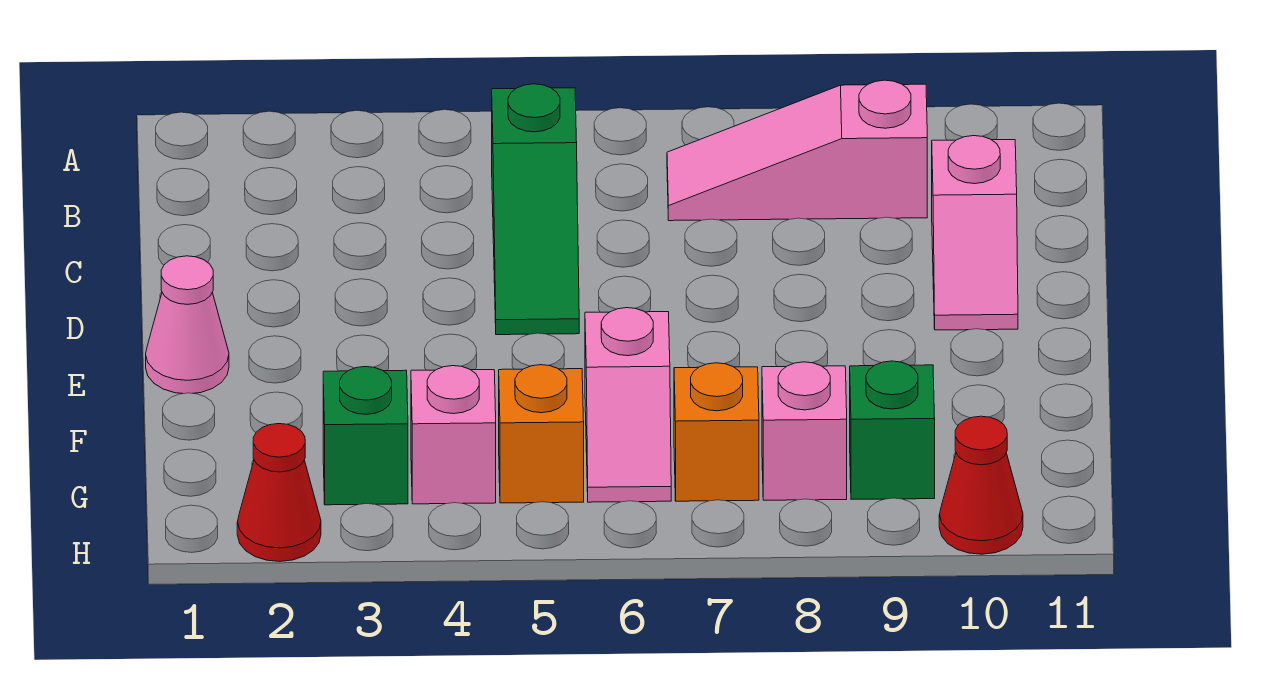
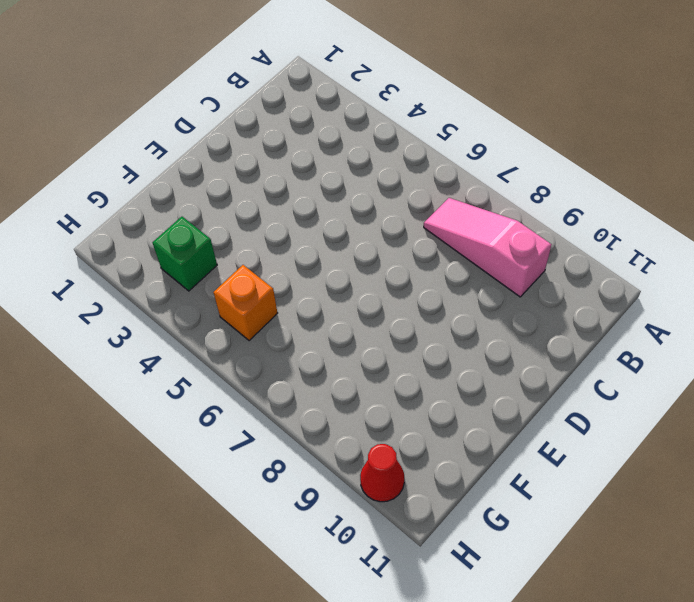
none -> green 1x3 slope [492,84,579,335]
none -> pink 1x2 slope [932,136,1018,330]
none -> pink 1x1 cone [146,256,229,394]

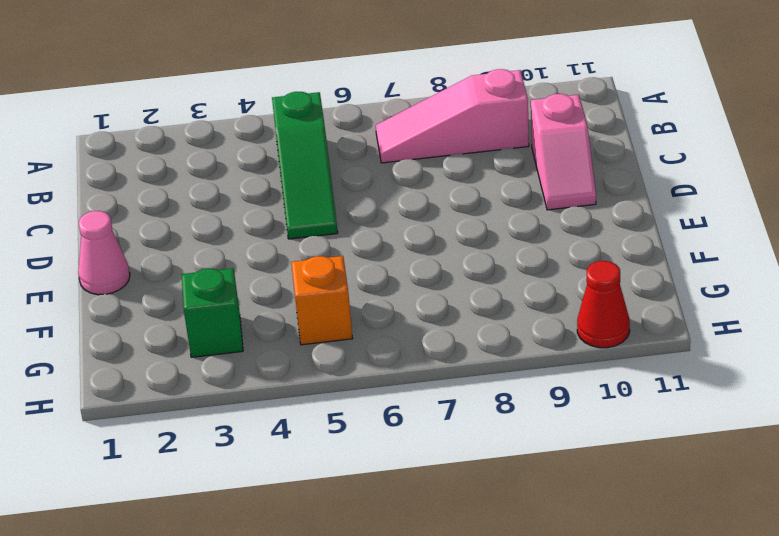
none -> pink 1x2 slope [585,308,671,502]
none -> pink 1x1 brick [411,366,496,504]
none -> orange 1x1 brick [674,363,759,501]

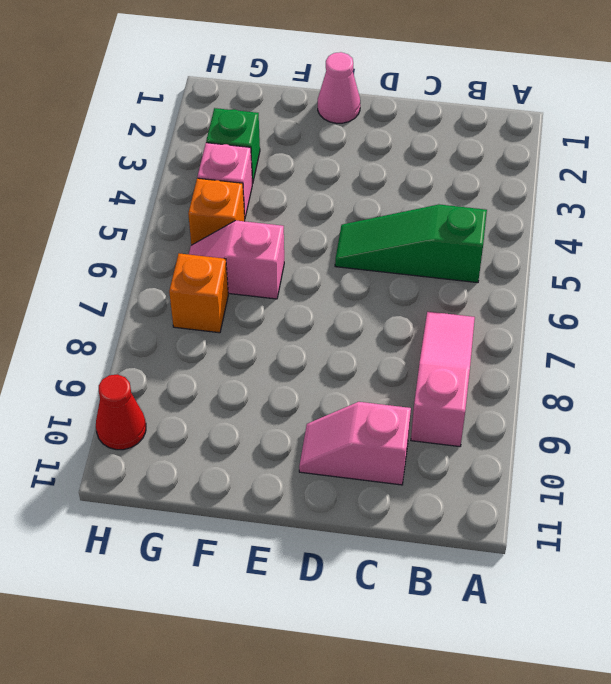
none -> pink 1x1 brick [762,362,847,500]
none -> green 1x1 brick [850,361,935,499]
none -> red 1x1 cone [237,424,321,561]

